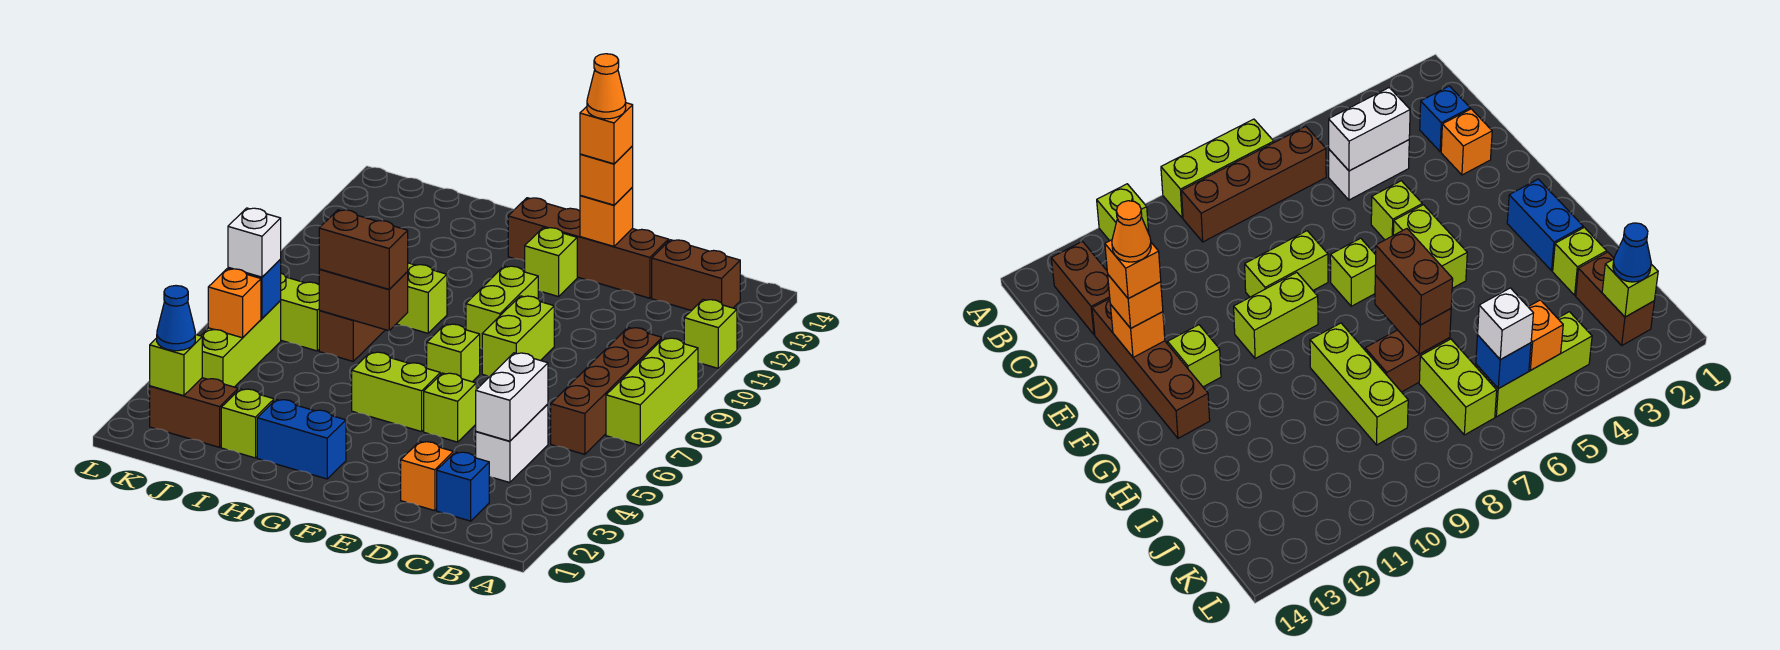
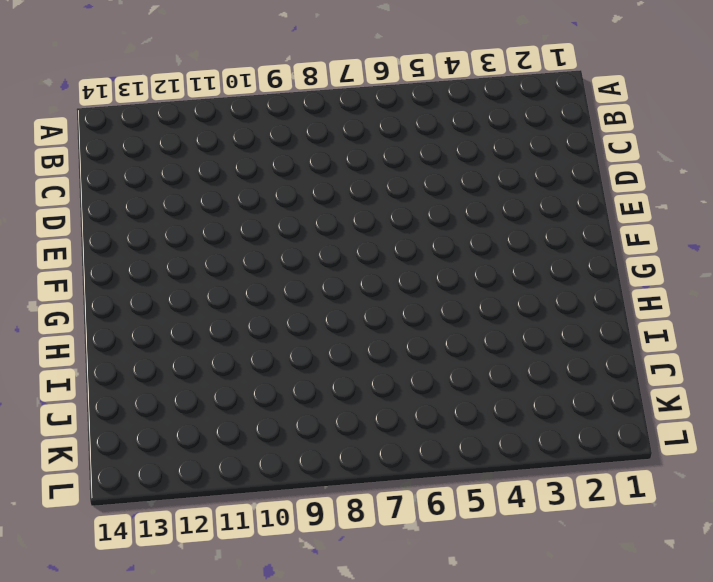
none -> lime 1x3 brick [606,338,698,446]
none -> lime 1x1 brick [684,299,737,368]
none -> brown 1x4 brick [551,328,662,454]
none -> brown 1x2 brick [652,240,740,311]

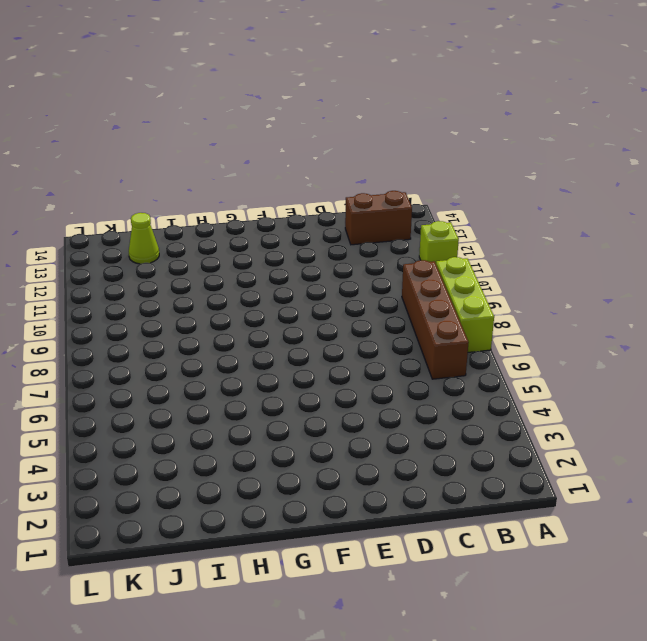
lime 1x1 cone [129,213,159,264] -> none
none -> blue 1x1 brick [437,452,489,521]
none -> white 1x2 brick [476,404,548,483]
none -> orange 1x1 brick [401,442,454,511]
none -> brown 1x4 brick [508,198,669,298]

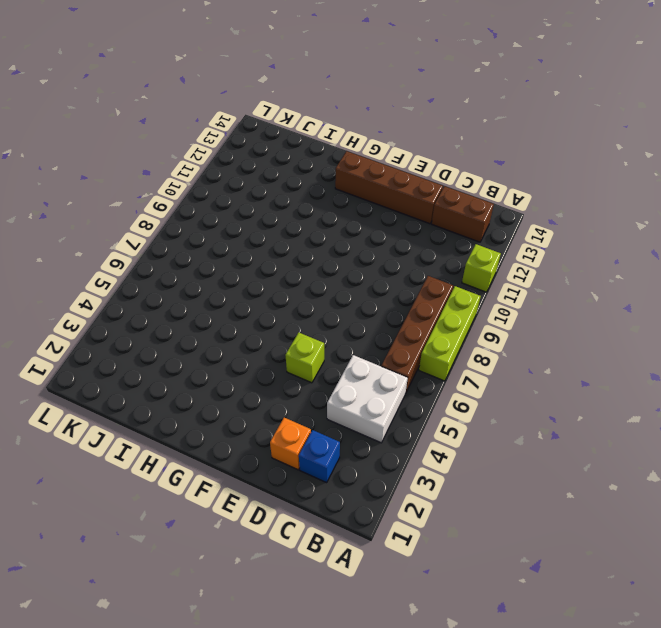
white 2x2 brick [327,355,408,443] -> white 1x2 brick [476,404,548,483]
none -> lime 1x2 brick [482,296,554,376]
none -> lime 1x2 brick [352,352,440,432]
none -> lime 1x1 brick [427,324,480,382]
none -> lime 1x2 brick [466,266,538,349]

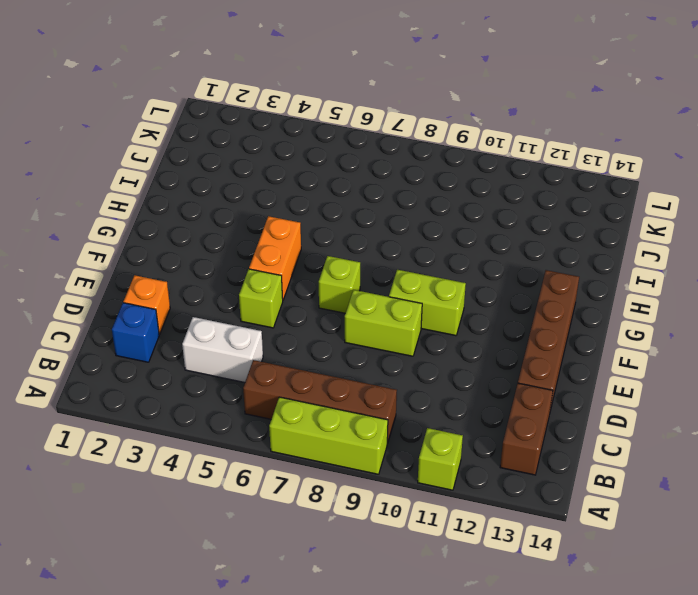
orange 1x2 brick [249,216,301,300] -> lime 1x2 brick [352,352,440,432]
none -> lime 1x1 brick [525,227,577,297]
none -> blue 1x2 brick [257,400,346,479]
none -> lime 1x3 brick [397,263,447,333]
none -> lime 1x1 brick [221,389,274,458]

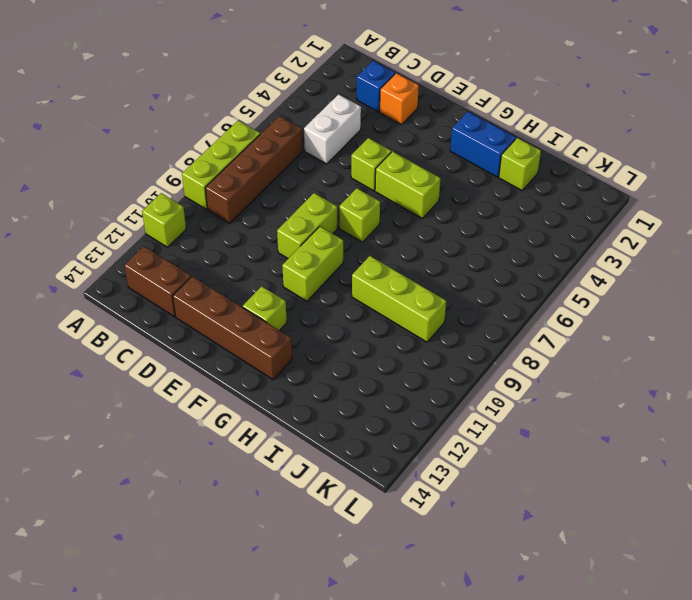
none -> brown 1x2 brick [319,310,385,361]
none -> brown 1x2 brick [150,378,238,447]
none -> lime 1x2 brick [280,273,319,351]
none -> lime 1x3 brick [201,301,281,387]

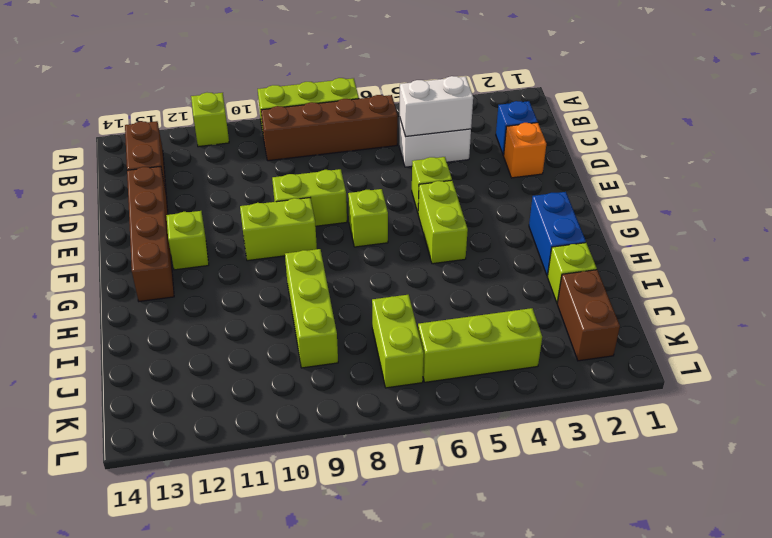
none -> brown 1x2 brick [319,310,385,361]
none -> orange 1x1 brick [580,188,633,247]
none -> brown 1x2 brick [319,269,408,331]
none -> lime 1x1 brick [150,334,202,396]

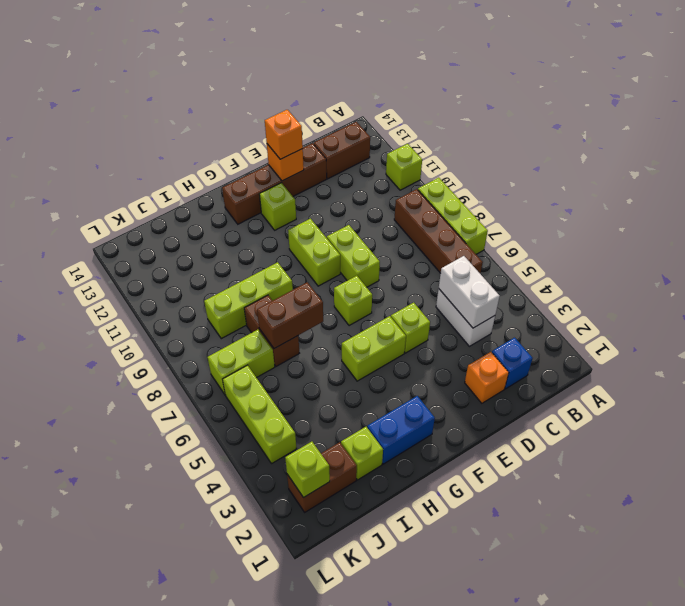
none -> orange 1x1 brick [208,269,261,338]
none -> blue 1x1 brick [228,260,281,318]
none -> brown 1x2 brick [319,210,408,289]
none -> blue 1x1 cone [157,286,195,351]

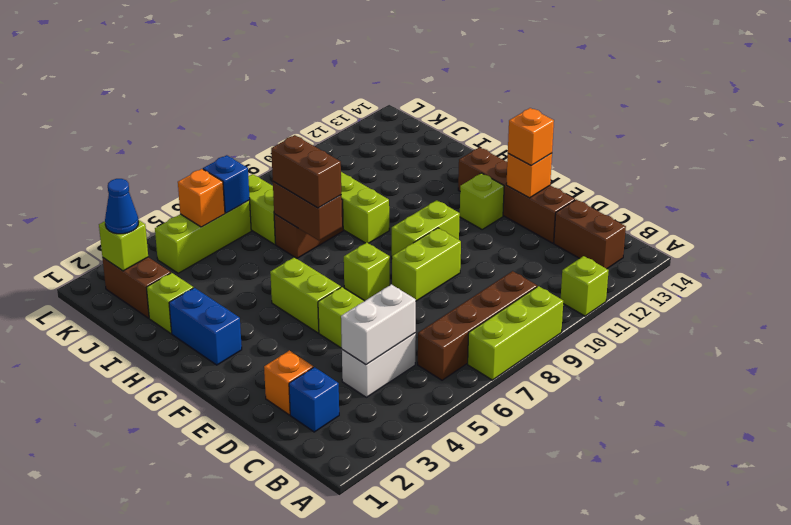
none -> white 1x1 brick [228,208,281,277]
none -> orange 1x1 brick [580,103,633,164]
none -> orange 1x1 cone [587,54,626,119]

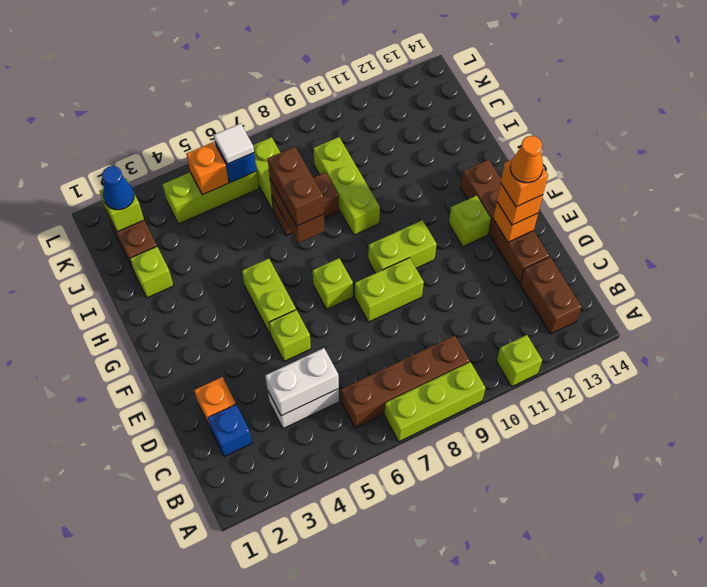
white 1x1 tile [214,123,254,164] -> white 1x1 brick [228,208,281,277]
none -> blue 1x2 brick [257,400,346,479]

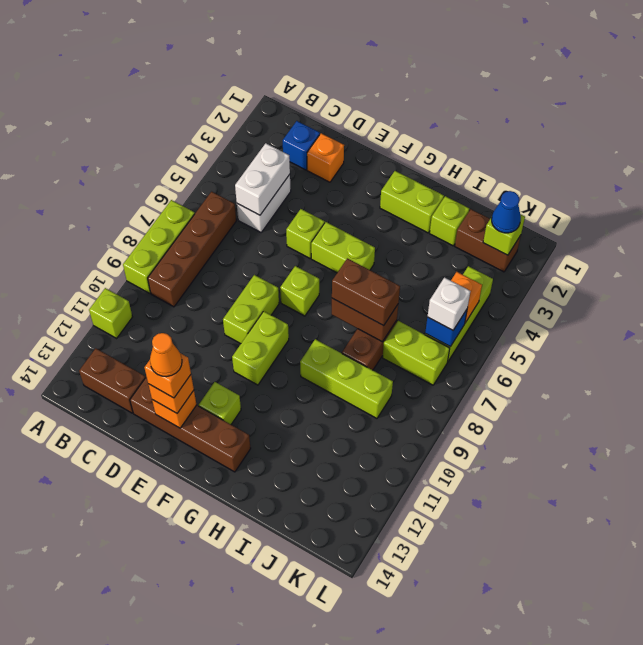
lime 1x2 brick [380,171,444,233] -> blue 1x2 brick [257,400,346,479]

